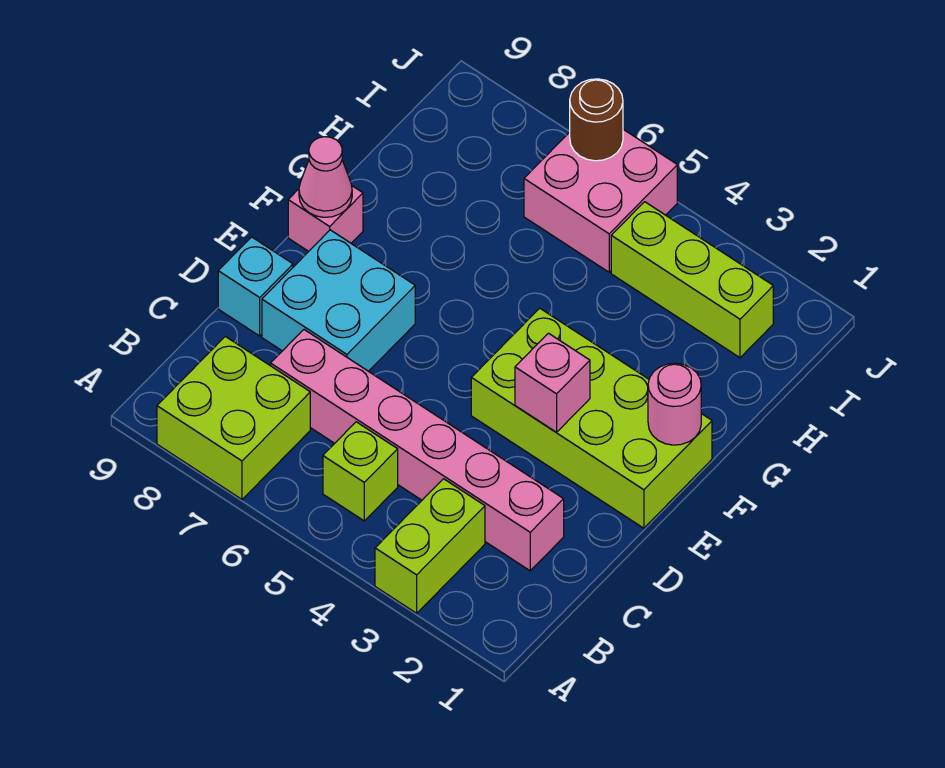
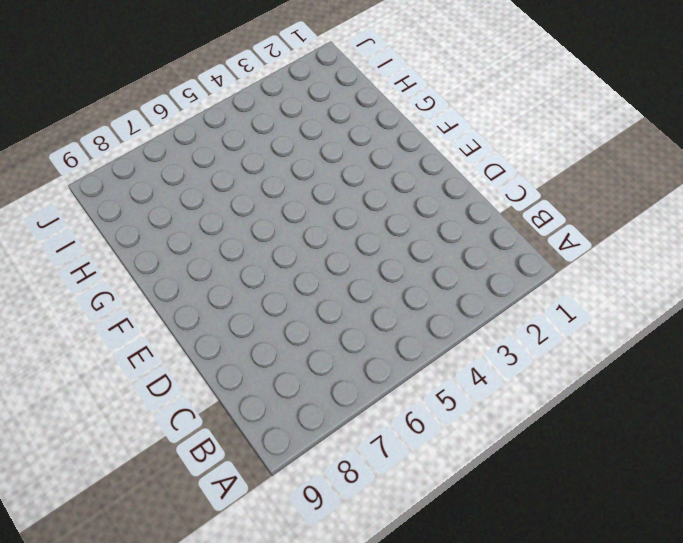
none -> lime 1x2 brick [375,479,485,613]
none -> lime 2x2 brick [157,336,310,499]
none -> lime 1x1 brick [323,422,398,521]

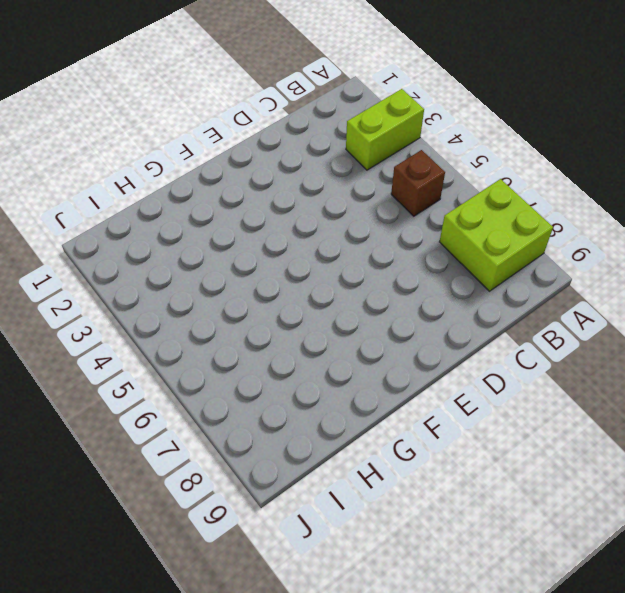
brown 1x1 brick [391,150,445,216] -> lime 1x1 brick [323,422,398,521]
none -> pink 1x6 brick [271,330,564,571]
none -> cyan 2x2 brick [262,230,415,371]
none -> cyan 1x1 brick [218,237,293,336]

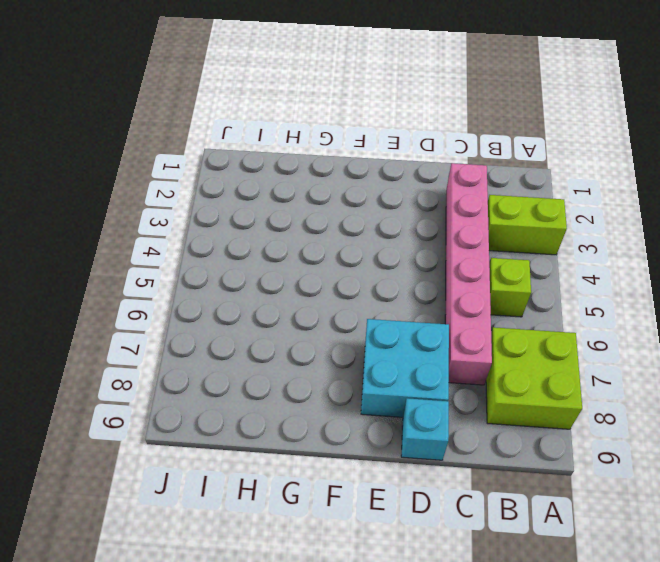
none -> lime 2x4 brick [471,308,712,528]
none -> pink 1x1 brick [288,186,363,251]
none -> lime 1x3 brick [611,202,773,358]

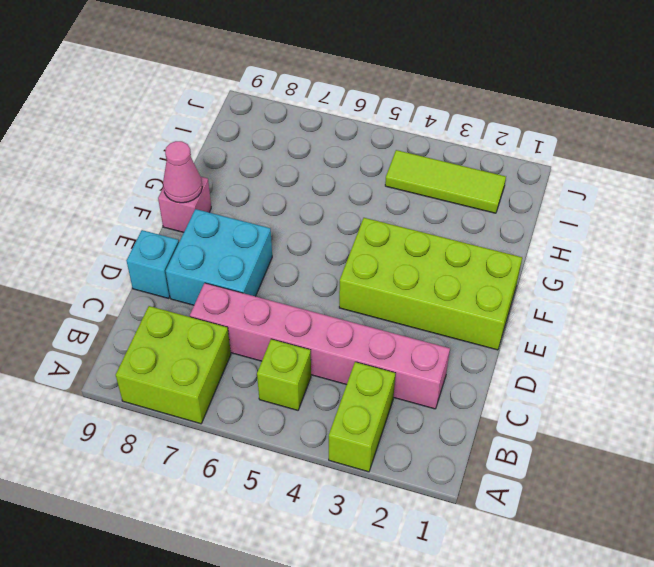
lime 1x3 tile [385,150,506,213] -> lime 1x3 brick [611,202,773,358]
none -> pink 2x2 brick [524,129,677,272]
none -> pink 1x1 brick [515,333,590,432]
none -> pink 1x1 round brick [648,363,701,445]

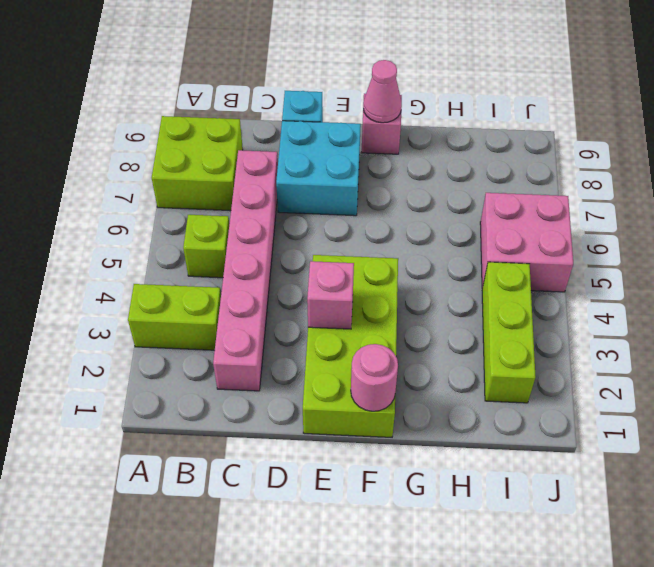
none -> brown 1x1 round brick [570,79,623,161]

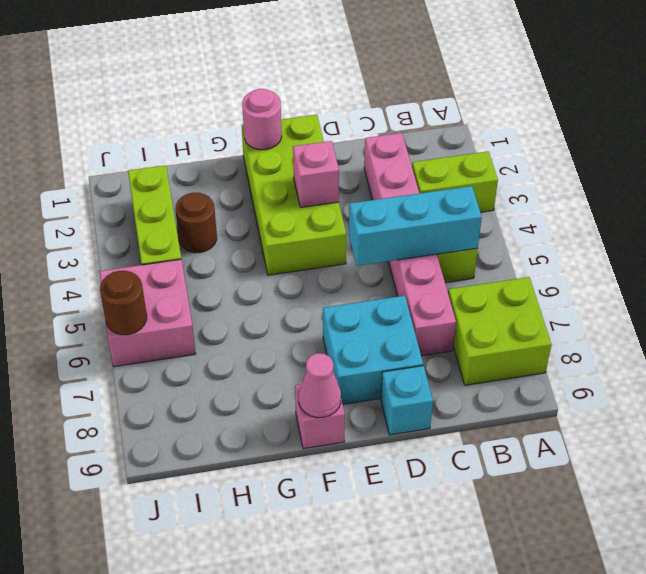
cyan 1x3 brick [349,186,482,266] -> none
brown 1x1 round brick [175,193,217,253] -> none

